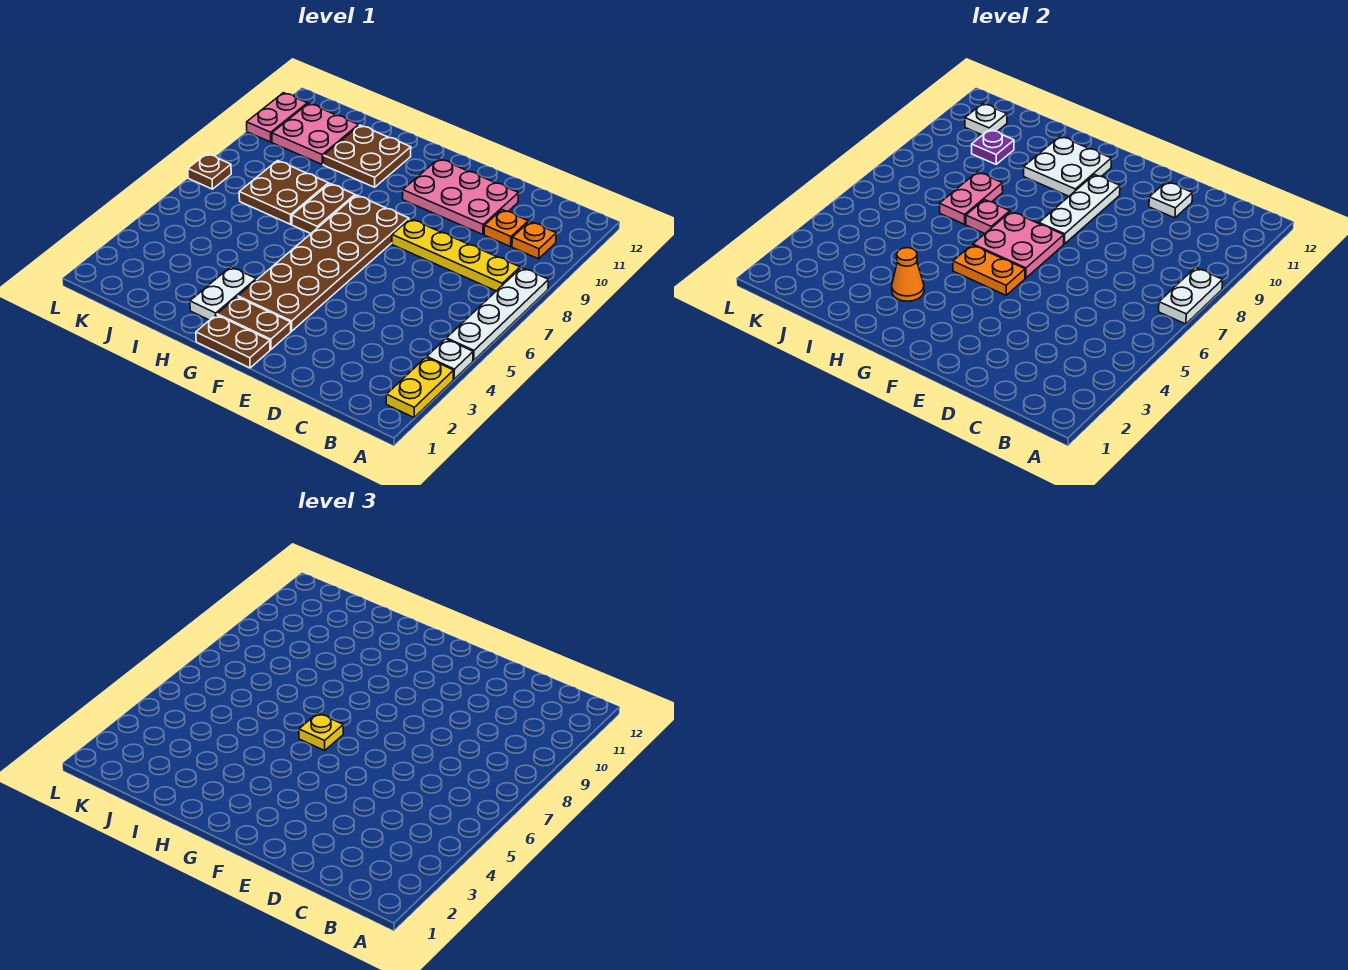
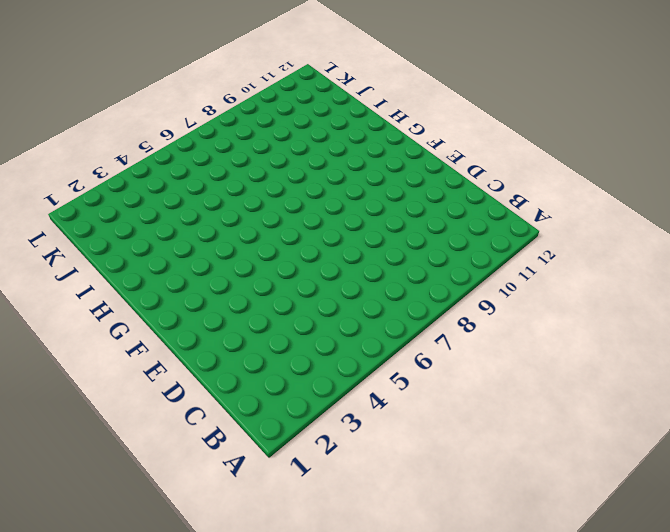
none -> yellow 1x2 plate [386,357,454,417]
none -> white 1x1 plate [427,339,473,379]
none -> white 1x4 plate [446,267,549,361]

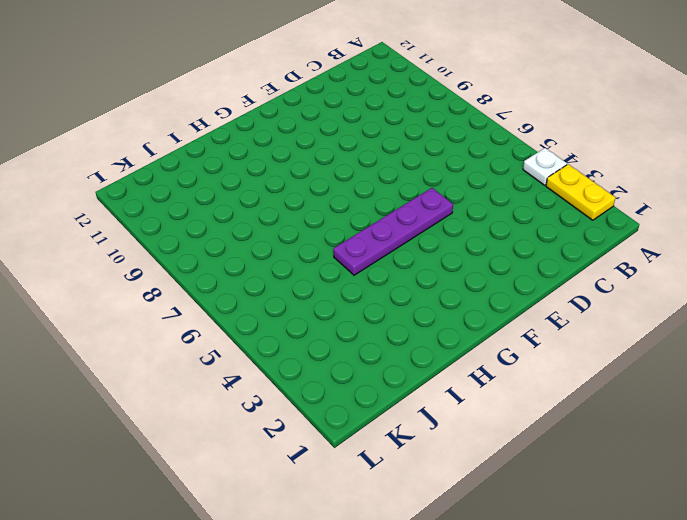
purple 1x4 plate [333,188,453,275] -> brown 2x6 plate [238,195,409,331]
none -> white 1x4 plate [446,267,549,361]
none -> yellow 1x4 plate [392,219,520,291]
none -> orange 1x1 plate [512,222,556,259]

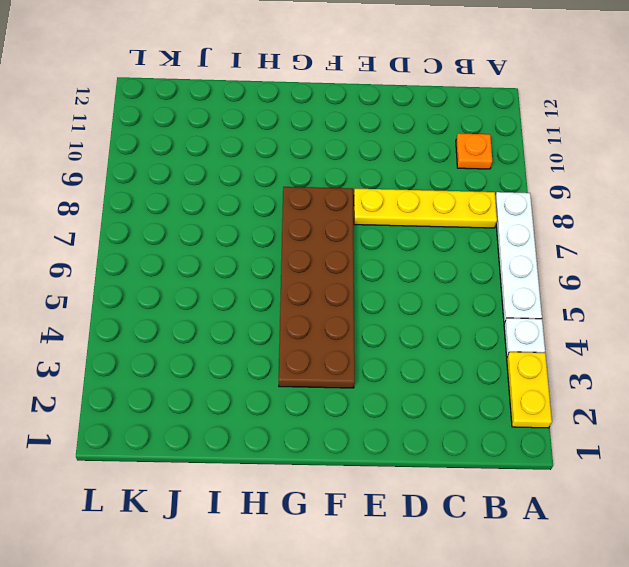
none -> orange 1x1 plate [484,210,528,247]
none -> pink 2x3 plate [403,159,519,235]
none -> brown 1x2 plate [196,315,270,368]

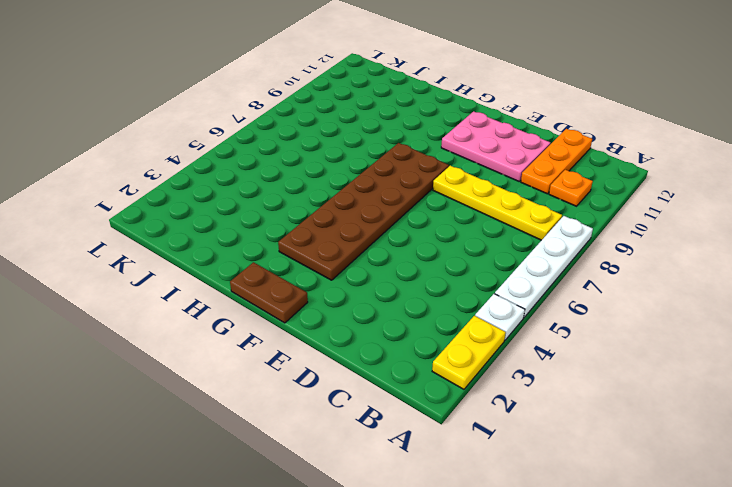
orange 1x3 plate [521,129,592,194] -> orange 1x1 plate [484,210,528,247]
none -> brown 1x2 plate [217,297,291,349]
none -> white 1x2 plate [190,267,256,320]
none -> brown 1x2 plate [292,184,355,234]

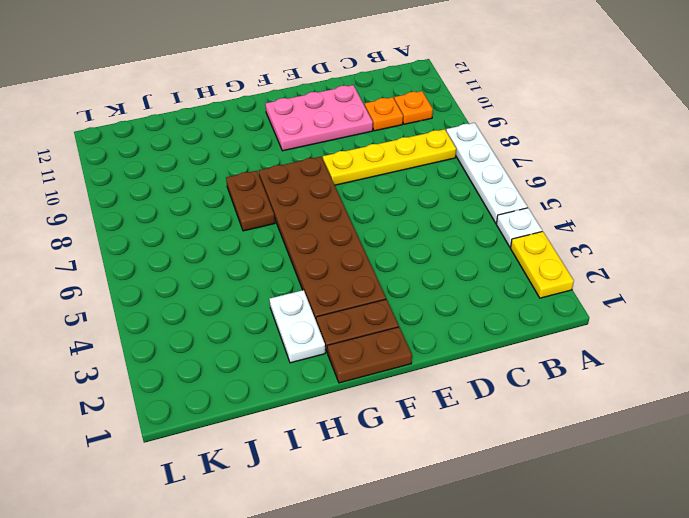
none -> brown 2x2 plate [323,125,411,187]
none -> brown 2x2 plate [239,161,328,224]
none -> pink 2x2 plate [272,103,359,164]

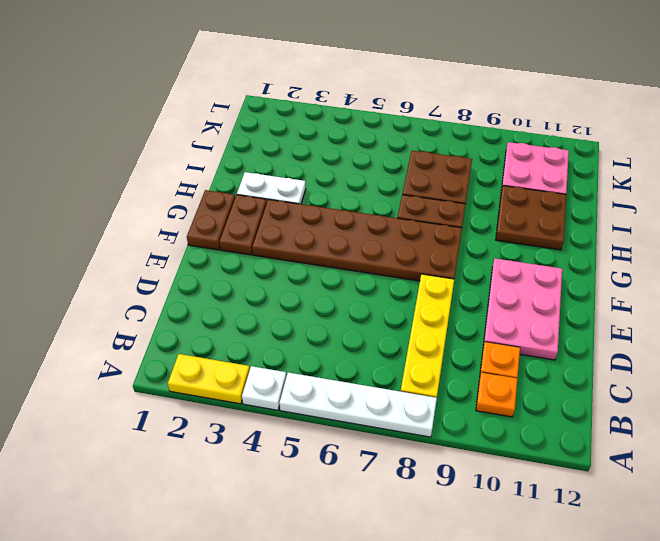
none -> brown 1x1 plate [188,154,231,189]
none -> pink 1x2 plate [247,93,307,142]
none -> white 1x2 plate [1159,267,1223,324]

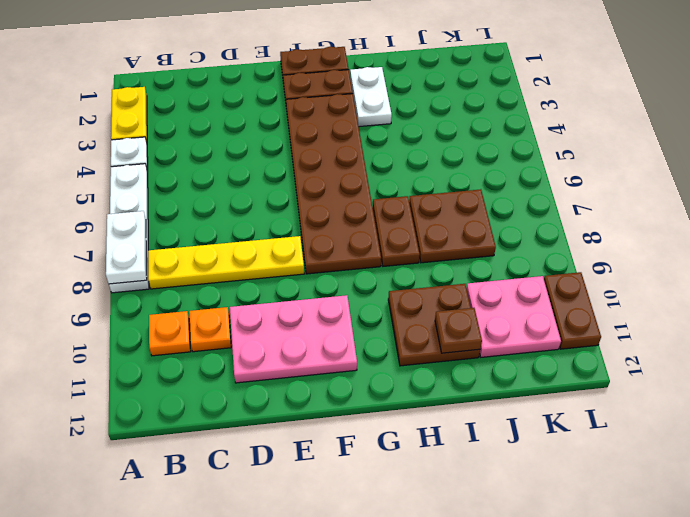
brown 1x1 plate [435,308,482,353] -> brown 1x1 plate moved to [188,154,231,189]
brown 1x2 plate [544,272,601,349] -> pink 1x2 plate [247,93,307,142]
none -> white 1x1 plate [1149,182,1193,218]
none -> orange 1x2 plate [953,245,1025,295]
none -> pink 2x2 plate [973,211,1064,278]

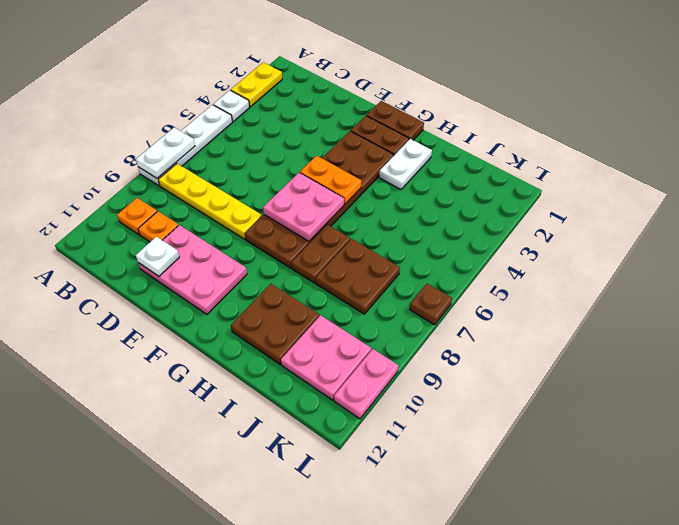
none -> white 1x3 plate [1039,175,1120,244]
none -> white 2x2 plate [1024,136,1111,196]
none -> orange 1x1 cone [892,248,924,301]

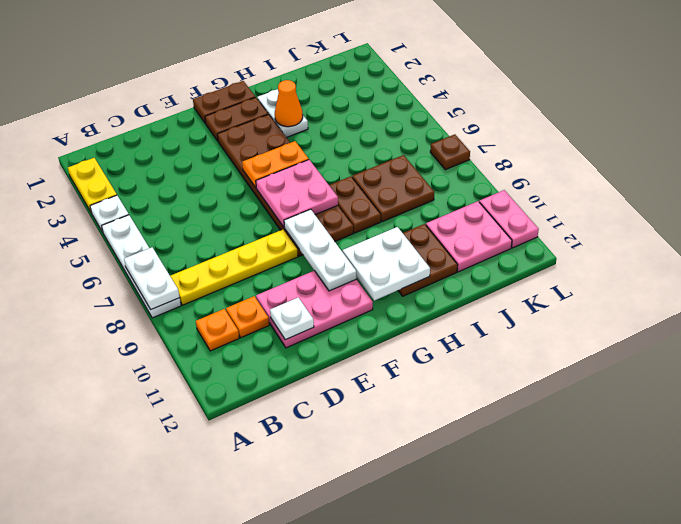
none -> pink 1x1 plate [966,200,1010,234]
none -> pink 1x2 plate [939,172,1003,224]
none -> purple 1x1 plate [972,129,1014,164]

